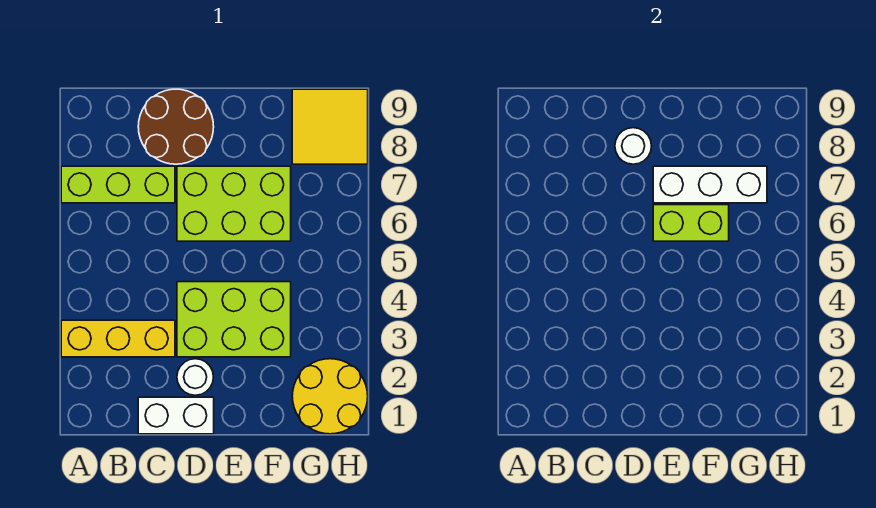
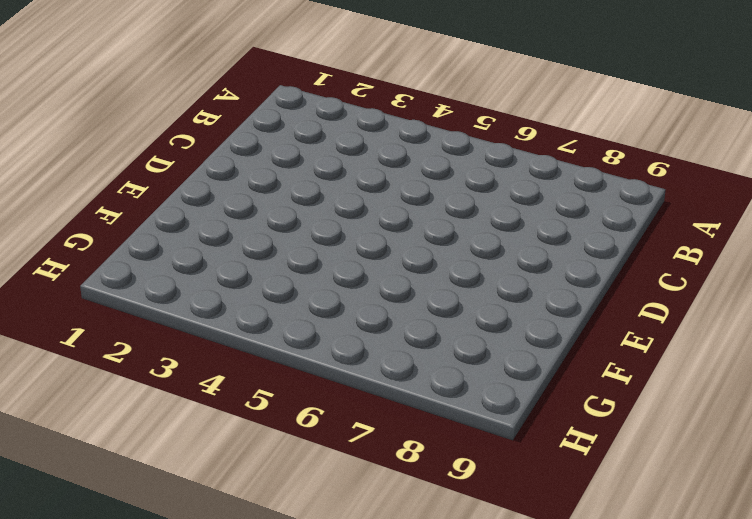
none -> yellow 1x3 brick [61,320,175,357]
none -> lime 1x3 brick [61,166,175,203]
none -> white 1x2 brick [138,397,214,434]

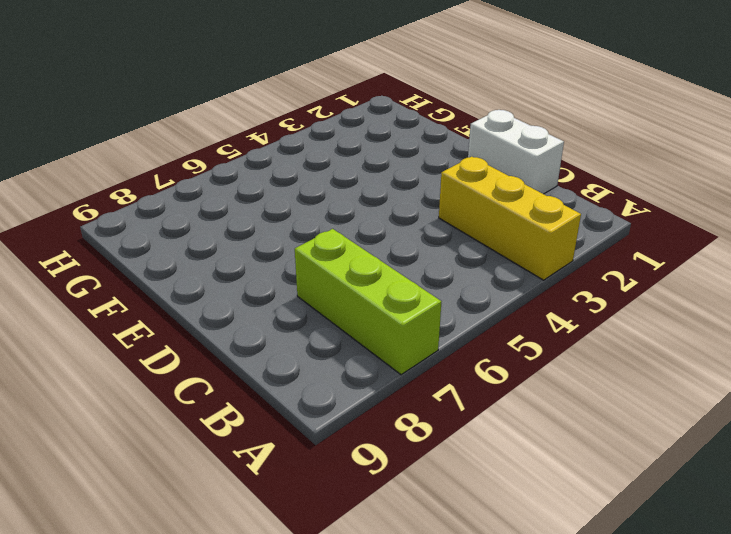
none -> brown 2x2 round brick [138,89,214,164]
none -> white 1x1 round brick [177,359,213,395]
none -> lime 2x3 brick [177,282,291,357]

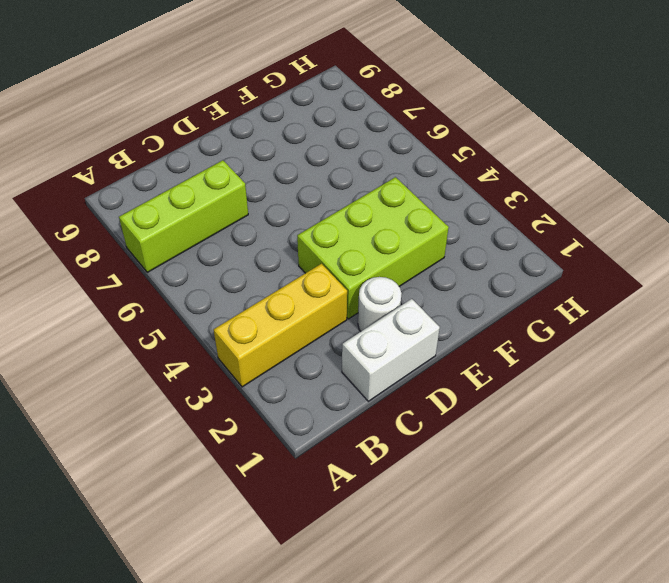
none -> brown 2x2 round brick [138,89,214,164]
none -> lime 2x3 brick [177,166,291,241]
none -> yellow 2x2 round brick [292,359,368,434]

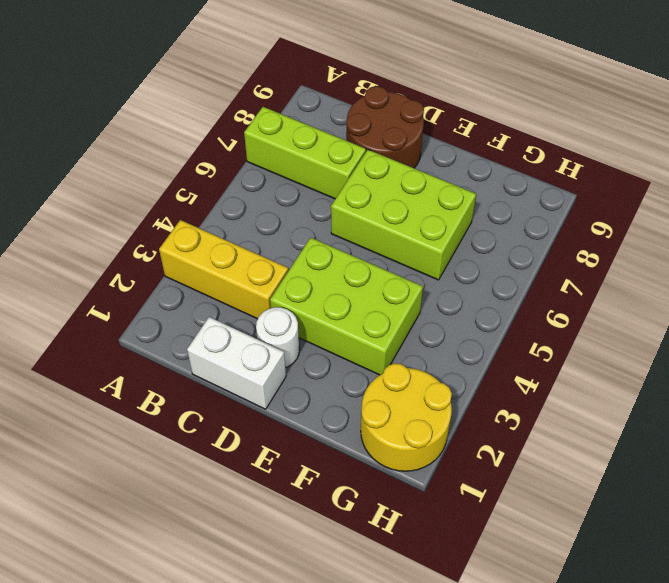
none -> yellow 2x2 tile [292,89,368,164]
none -> white 1x1 round brick [615,128,651,164]
none -> lime 1x2 brick [653,205,729,241]

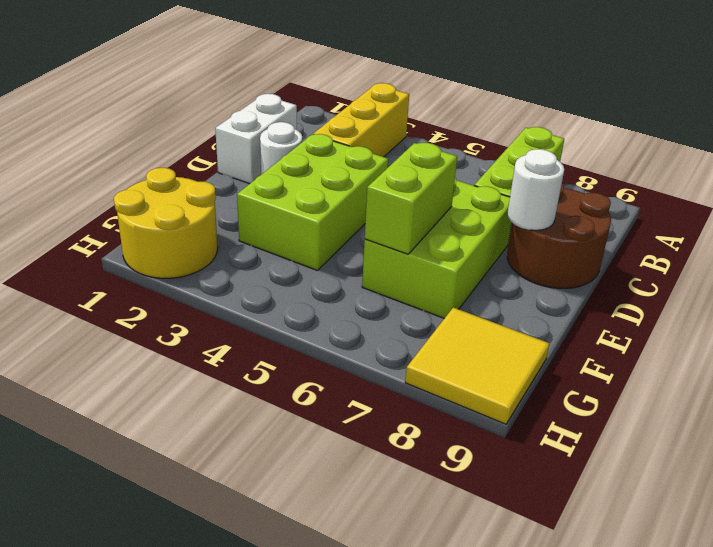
none -> white 1x3 brick [653,166,767,203]

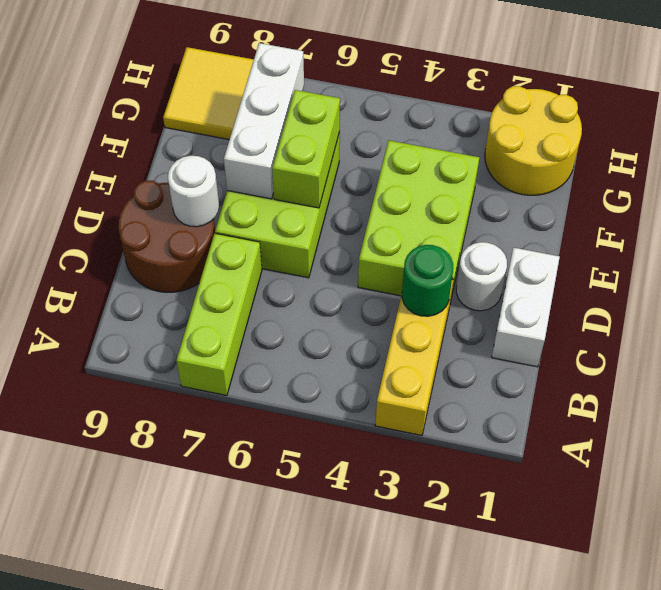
green 1x1 round brick [402,245,453,316] -> none

